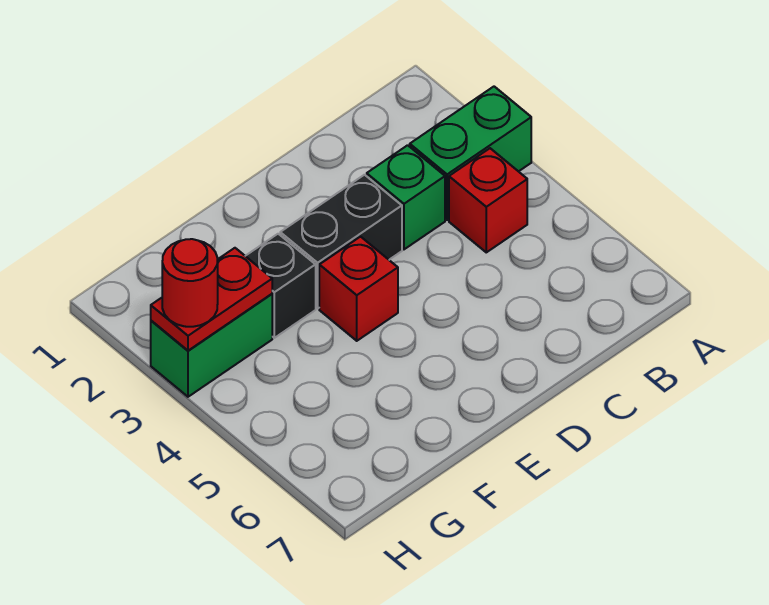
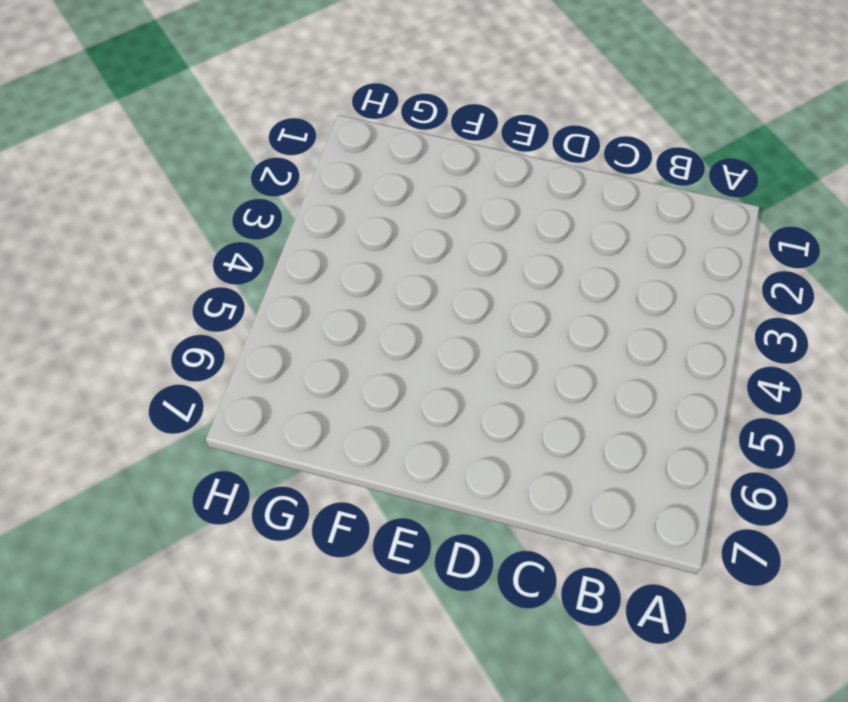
none -> green 1x2 brick [410,87,531,220]
none -> red 1x1 brick [449,148,527,252]

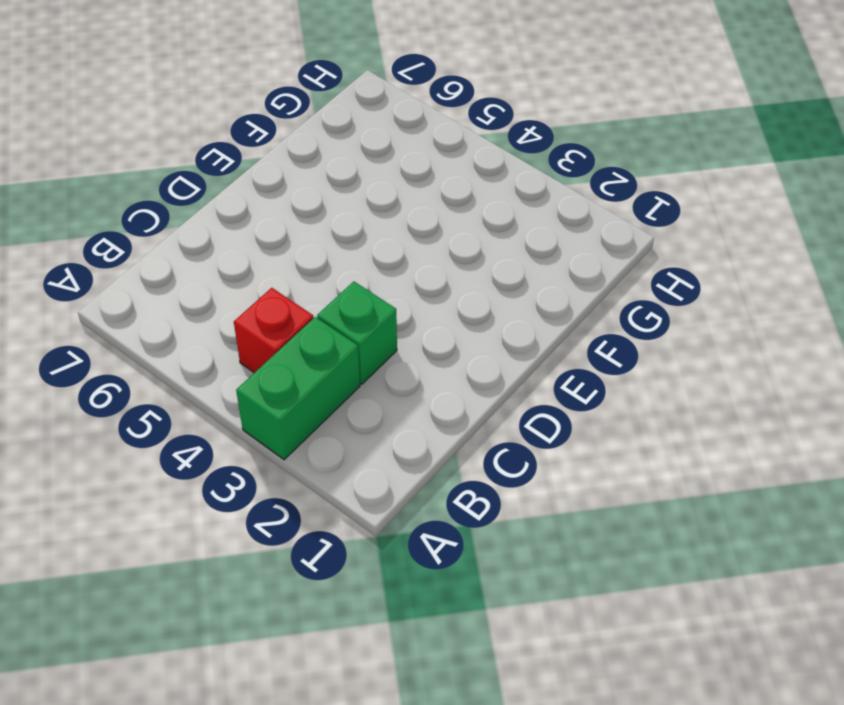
none -> black 1x2 brick [280,175,402,308]
none -> red 1x1 brick [319,237,398,341]

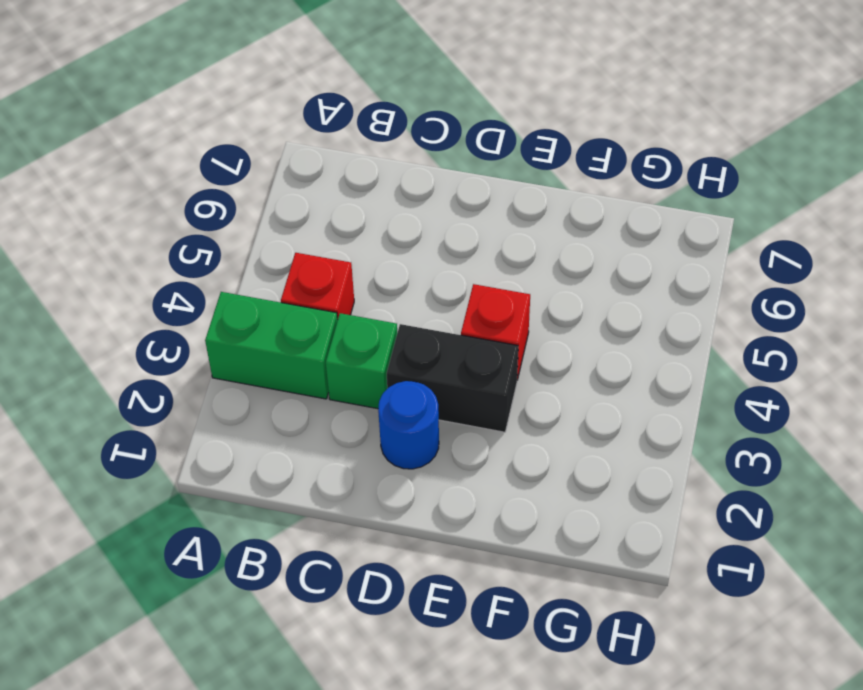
blue 1x1 round brick [378,381,439,469] -> none
none -> black 1x1 brick [246,234,316,338]
none -> green 1x2 brick [151,294,272,397]

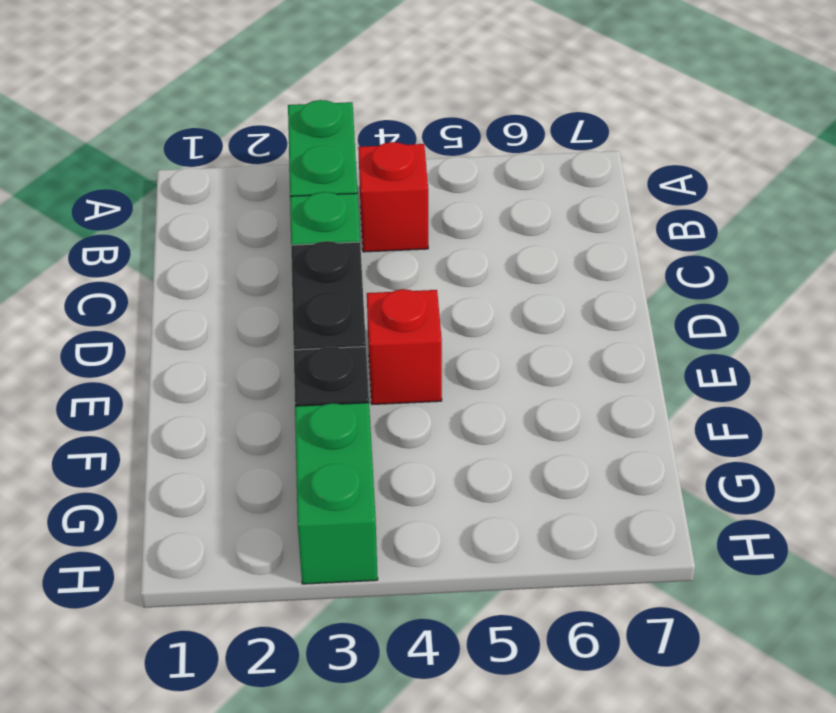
none -> red 1x2 plate [151,248,272,351]
none -> red 1x1 round brick [162,239,218,327]

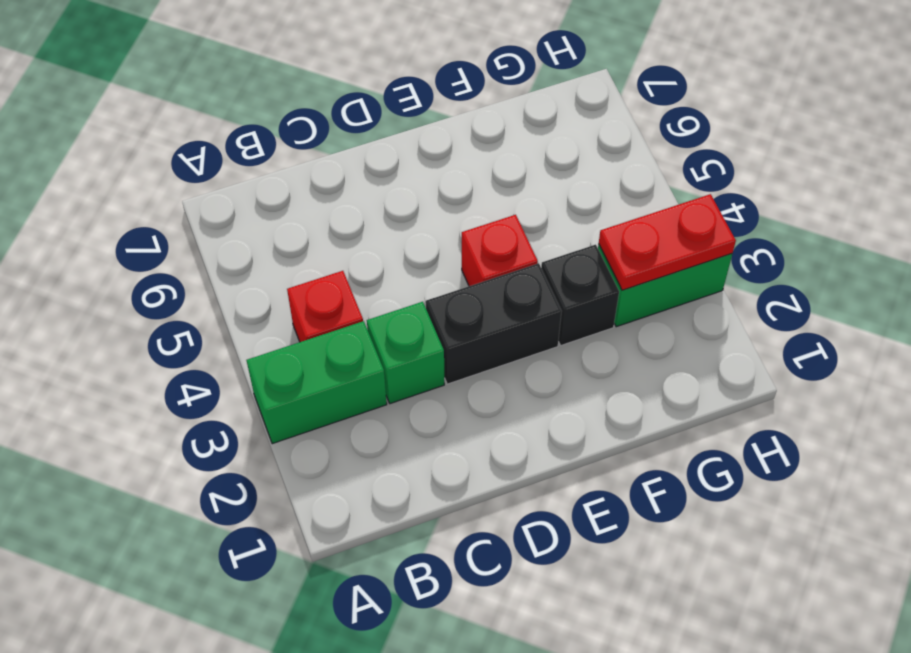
none -> red 1x1 round brick [162,239,218,327]

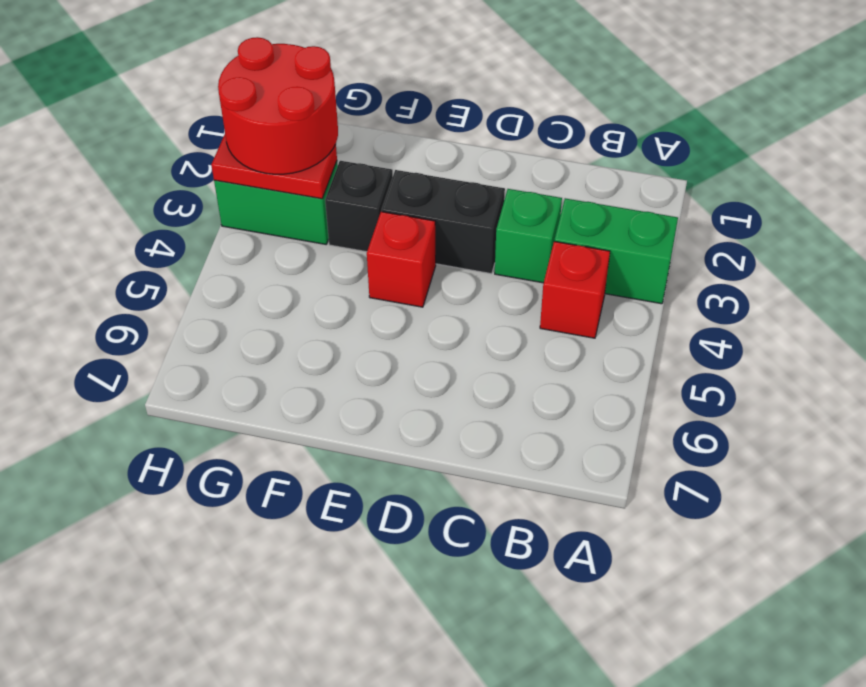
red 2x2 round brick [218,37,338,174] -> red 1x1 round brick [162,239,218,327]

